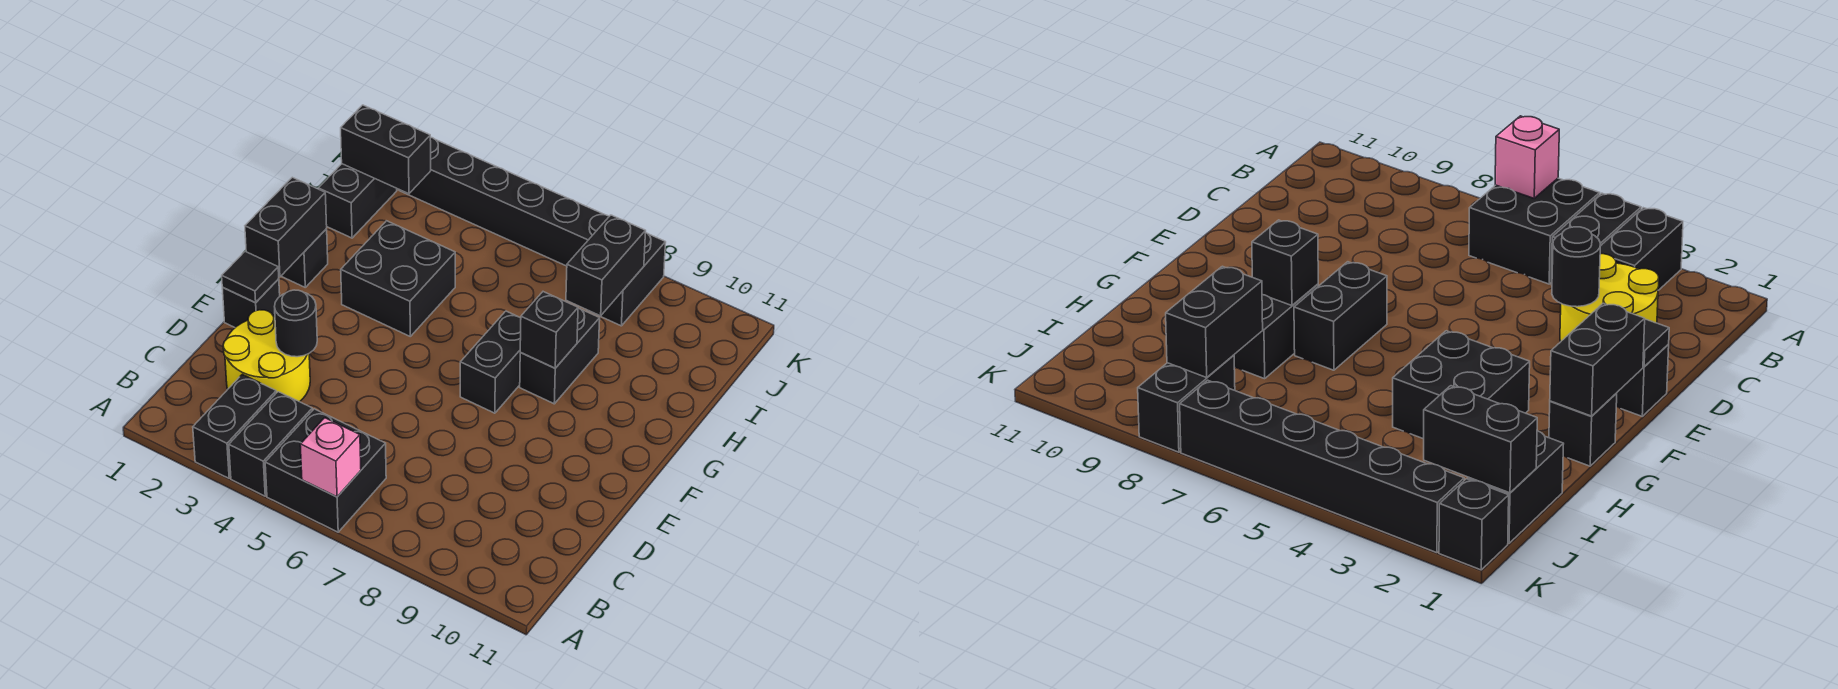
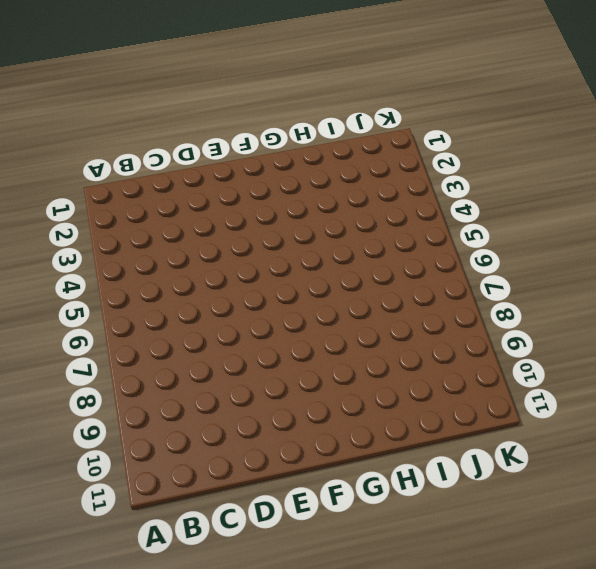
none -> black 1x2 brick [193,374,276,478]
none -> black 1x2 brick [229,392,312,496]
none -> black 2x2 brick [265,409,386,532]

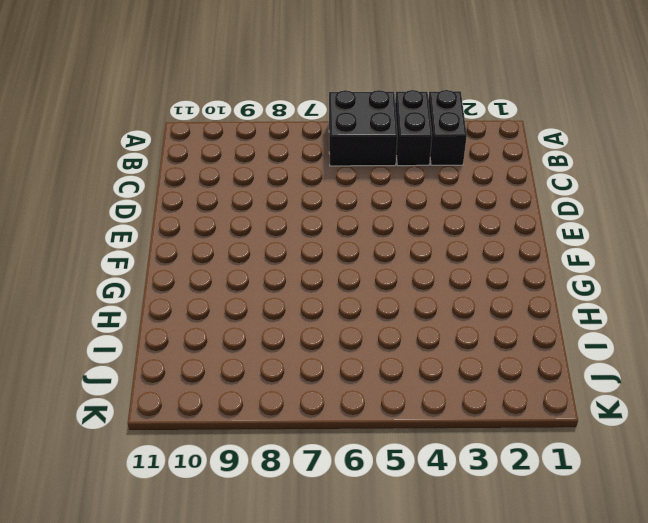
none -> yellow 2x2 round brick [223,310,310,402]
none -> black 1x1 brick [222,279,280,327]
none -> black 1x2 brick [460,311,521,413]

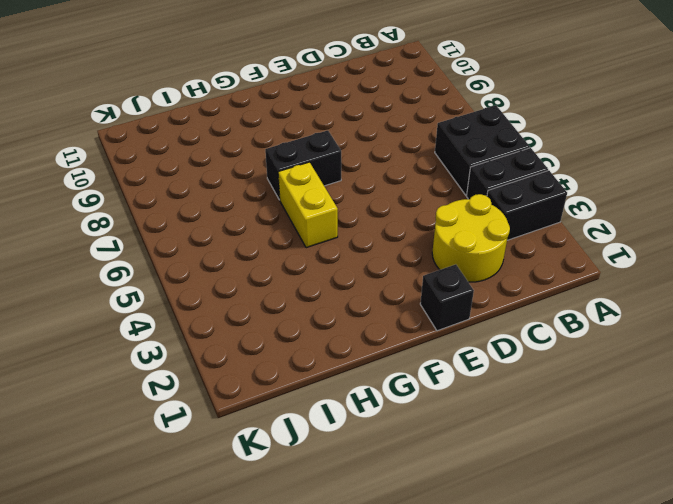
yellow 1x2 brick [278,162,338,248] -> none
none -> black 1x1 brick [281,229,328,287]
none -> black 2x2 brick [341,221,455,336]
none -> black 1x2 brick [520,308,600,404]

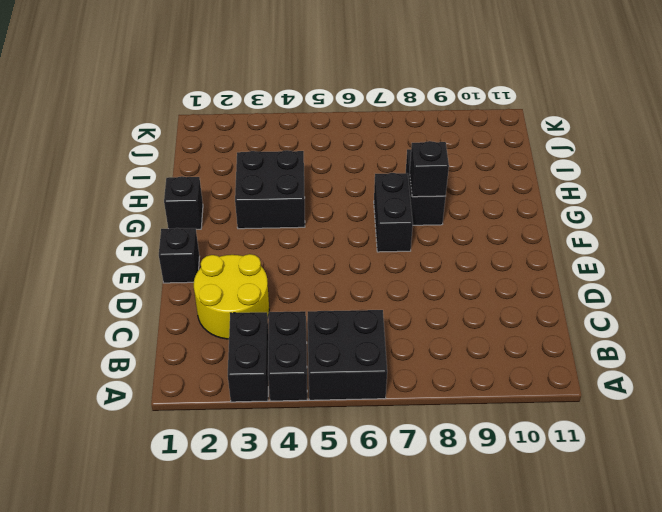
none -> black 1x2 brick [318,164,397,238]
none -> black 1x2 brick [587,232,666,326]
none -> black 1x1 brick [1439,479,1509,570]

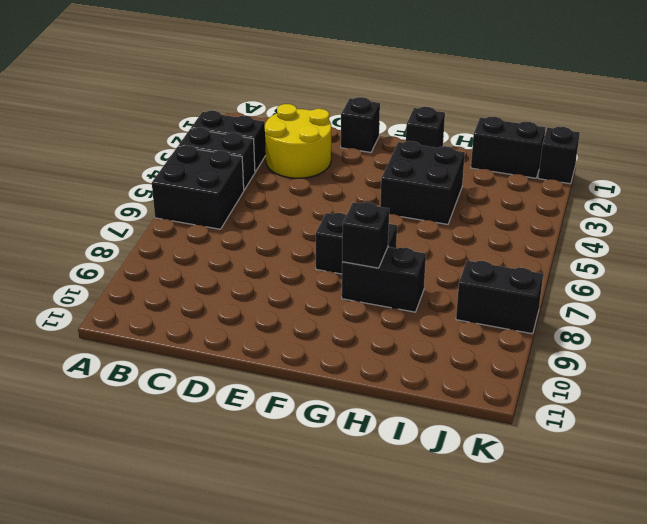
none -> black 1x6 brick [399,137,609,266]
none -> pink 1x1 brick [300,418,361,497]
none -> black 1x1 round brick [275,290,317,357]

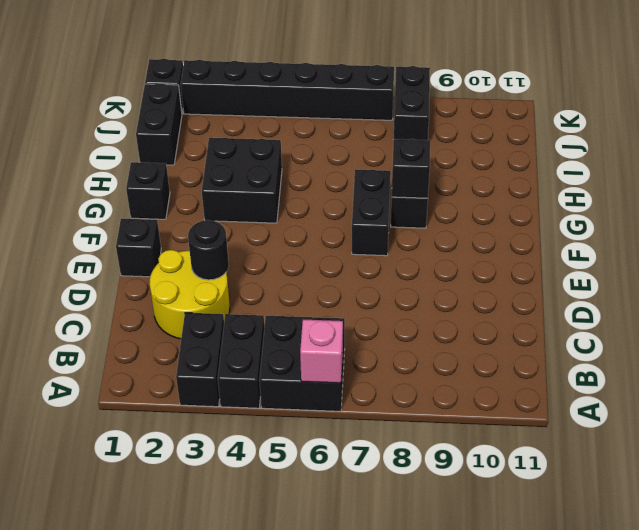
none -> black 1x1 tile [222,252,279,303]
none -> black 1x2 brick [245,177,327,277]
none -> black 1x2 brick [566,215,646,316]

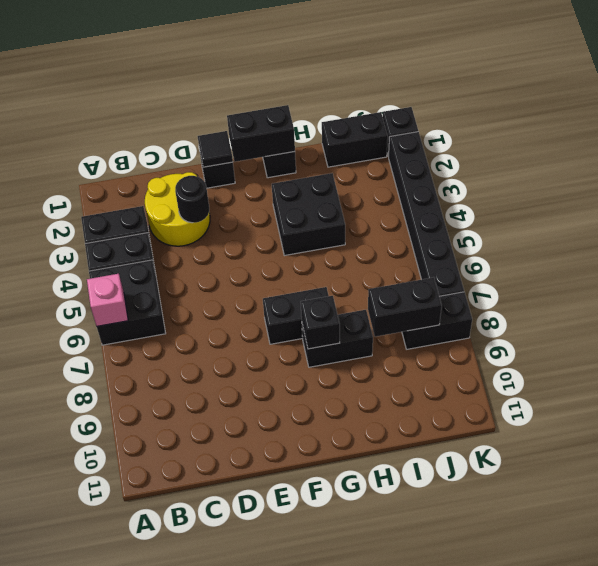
none -> black 1x2 brick [341,105,431,194]

